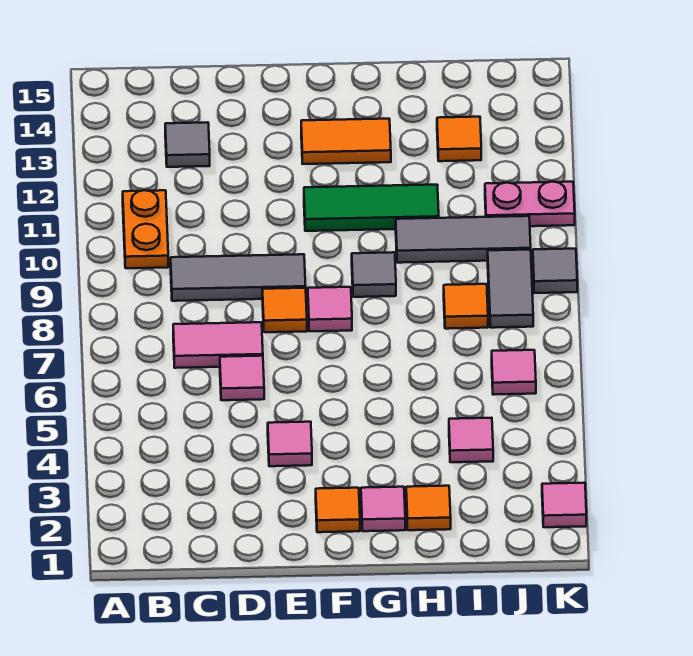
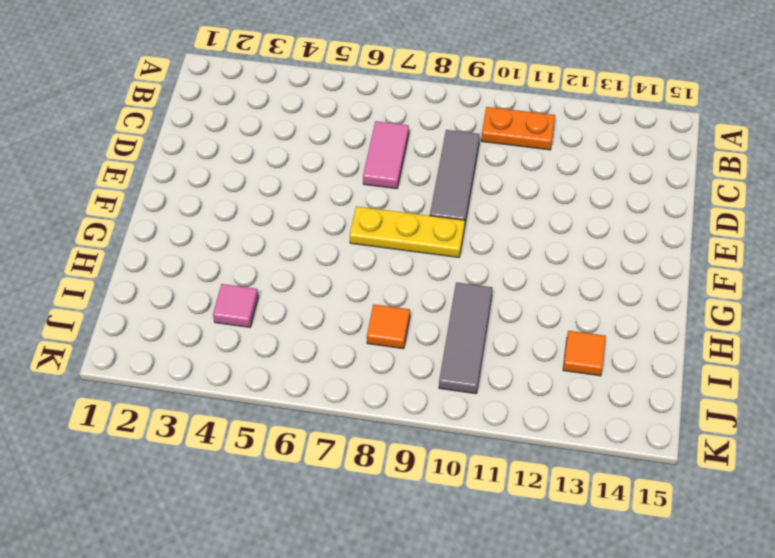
yellow 1x3 plate [350,206,465,257] -> pink 1x1 tile [308,287,352,331]
none -> grey 1x1 tile [165,122,210,167]
none -> pink 1x1 tile [220,356,264,400]
none -> pink 1x1 tile [268,422,312,466]

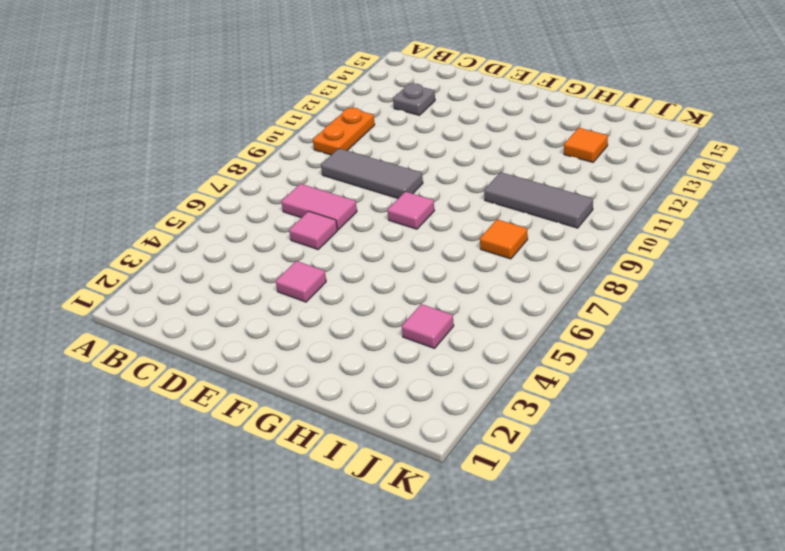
grey 1x1 plate [393,83,435,116] -> grey 1x1 tile [165,122,210,167]
none -> orange 1x1 tile [262,288,307,332]
none -> orange 1x1 tile [316,488,360,532]
none -> green 1x3 tile [304,185,439,231]

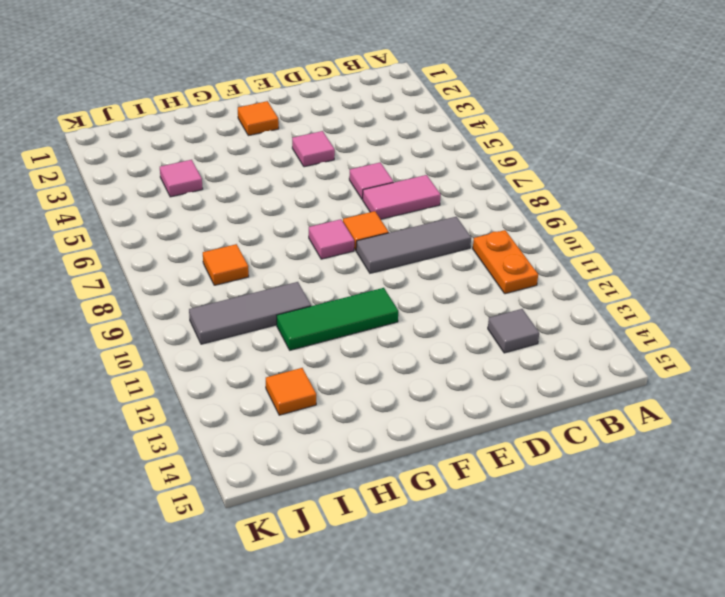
none -> orange 1x2 tile [301,119,391,164]
none -> pink 1x1 tile [361,487,405,531]
none -> grey 1x1 tile [352,252,396,297]

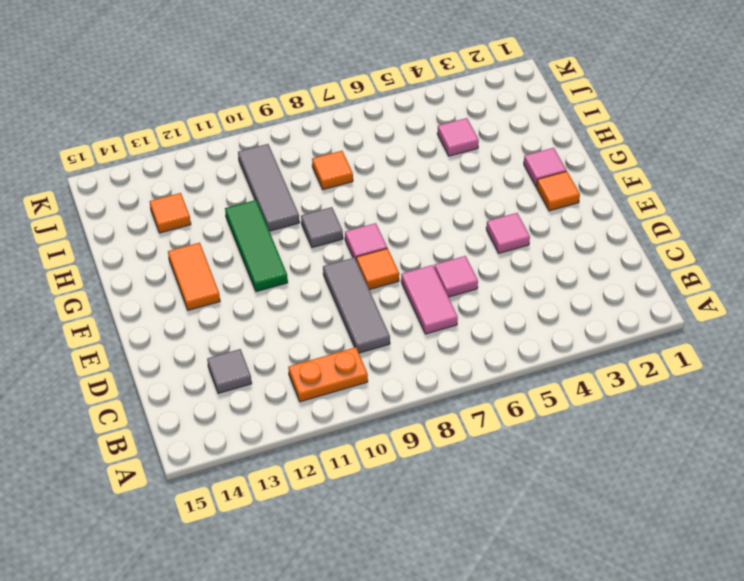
none -> orange 1x1 tile [406,486,451,530]
none -> pink 1x1 tile [492,350,536,395]
none -> grey 1x2 tile [488,250,533,328]

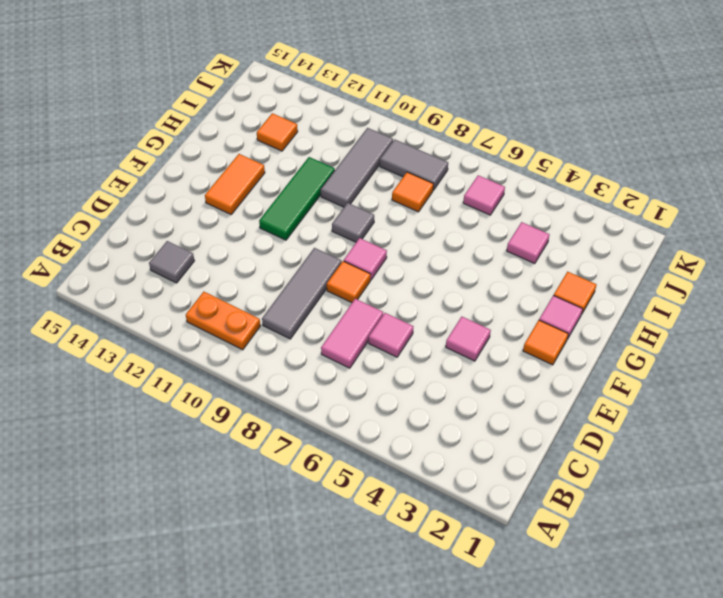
none -> pink 1x2 plate [485,182,575,226]
none -> pink 1x1 tile [542,483,586,527]
none -> grey 1x1 tile [533,249,577,293]

